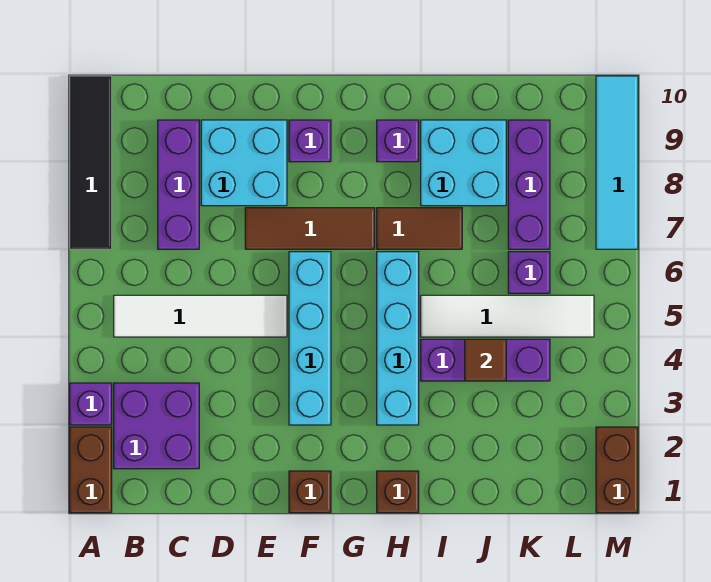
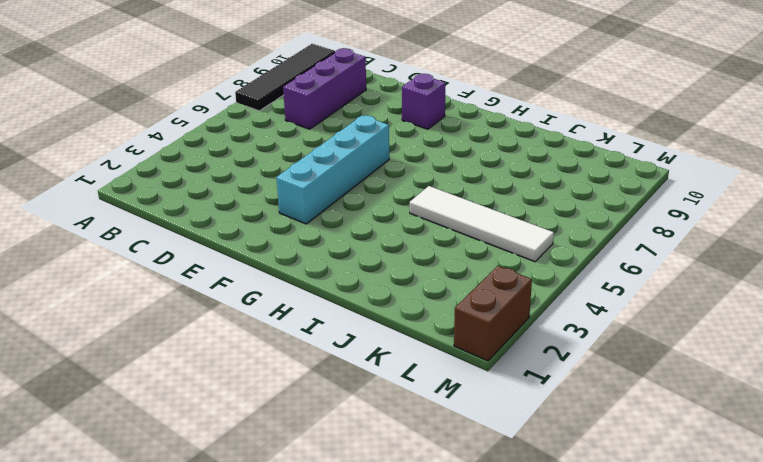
none -> brown 1x2 brick [70,427,112,513]
none -> purple 1x1 brick [70,383,112,425]
none -> purple 2x2 brick [114,383,199,469]

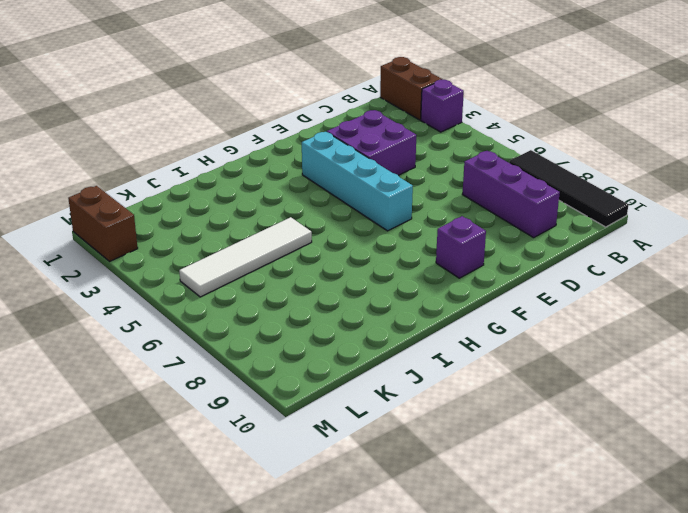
purple 2x2 brick [327,110,416,175] -> purple 2x2 brick moved to [114,383,199,469]
none -> white 1x4 tile [114,295,287,337]
none -> cyan 2x2 brick [201,120,287,206]
none -> brown 1x3 tile [245,208,375,249]

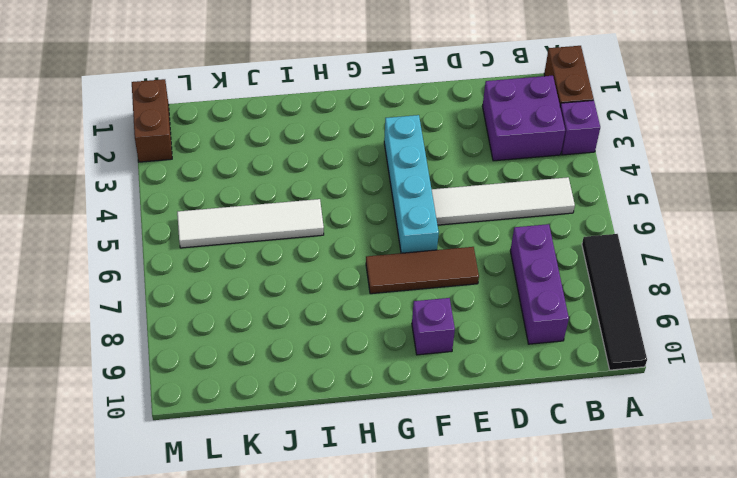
none -> cyan 2x2 brick [201,120,287,206]
none -> brown 1x1 brick [289,471,331,513]
none -> brown 1x1 brick [377,471,419,513]

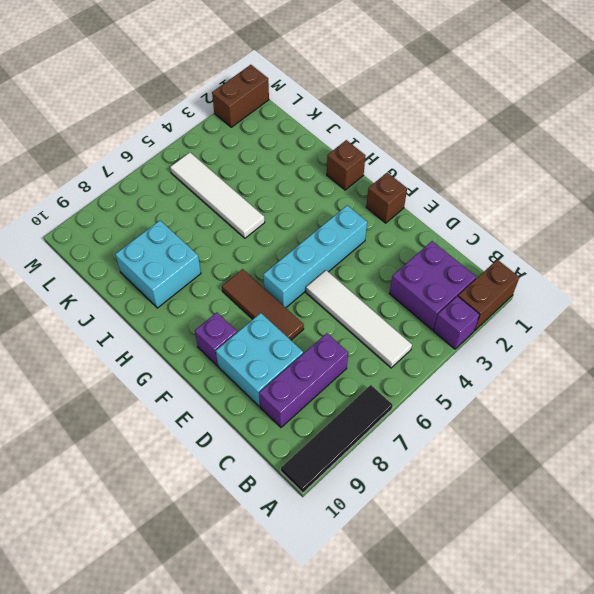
none -> cyan 1x4 brick [377,252,419,425]
none -> brown 1x2 tile [377,208,462,249]
none -> purple 1x1 brick [377,120,419,162]

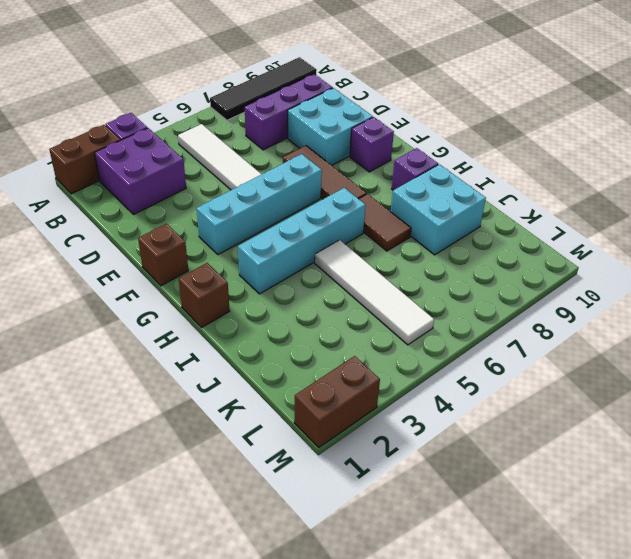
none -> purple 1x3 brick [421,339,550,381]
none -> purple 1x1 brick [508,252,550,293]
none -> purple 1x3 brick [508,120,550,249]

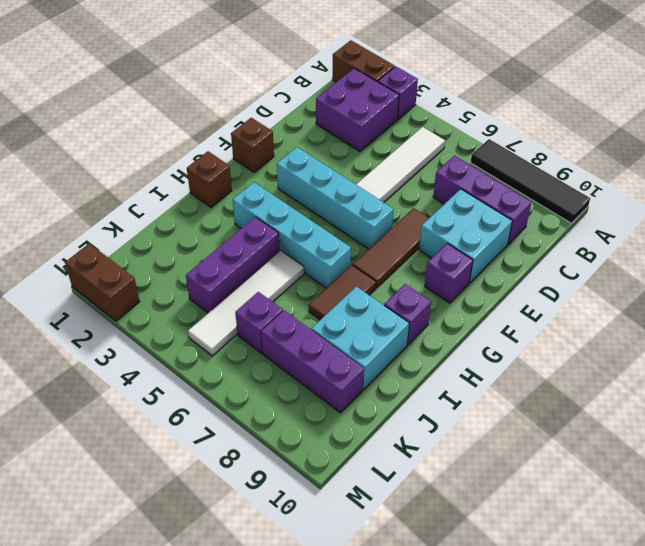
none -> cyan 1x4 tile [596,76,638,249]
none -> brown 1x1 tile [465,339,506,381]

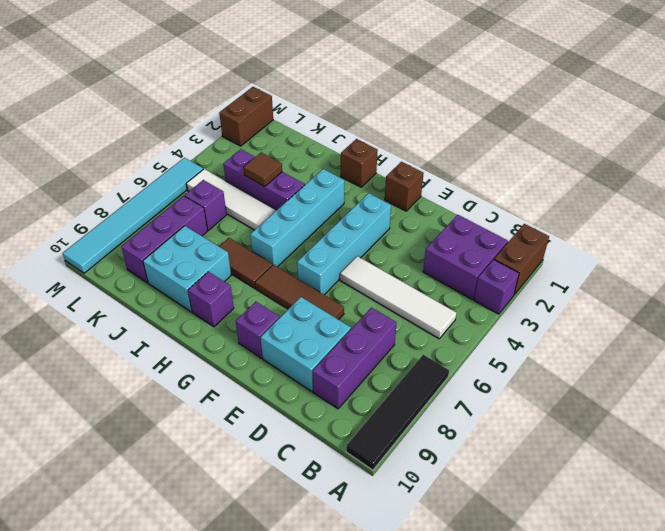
cyan 1x6 tile [63,158,203,273] -> cyan 1x4 tile [596,76,638,249]

